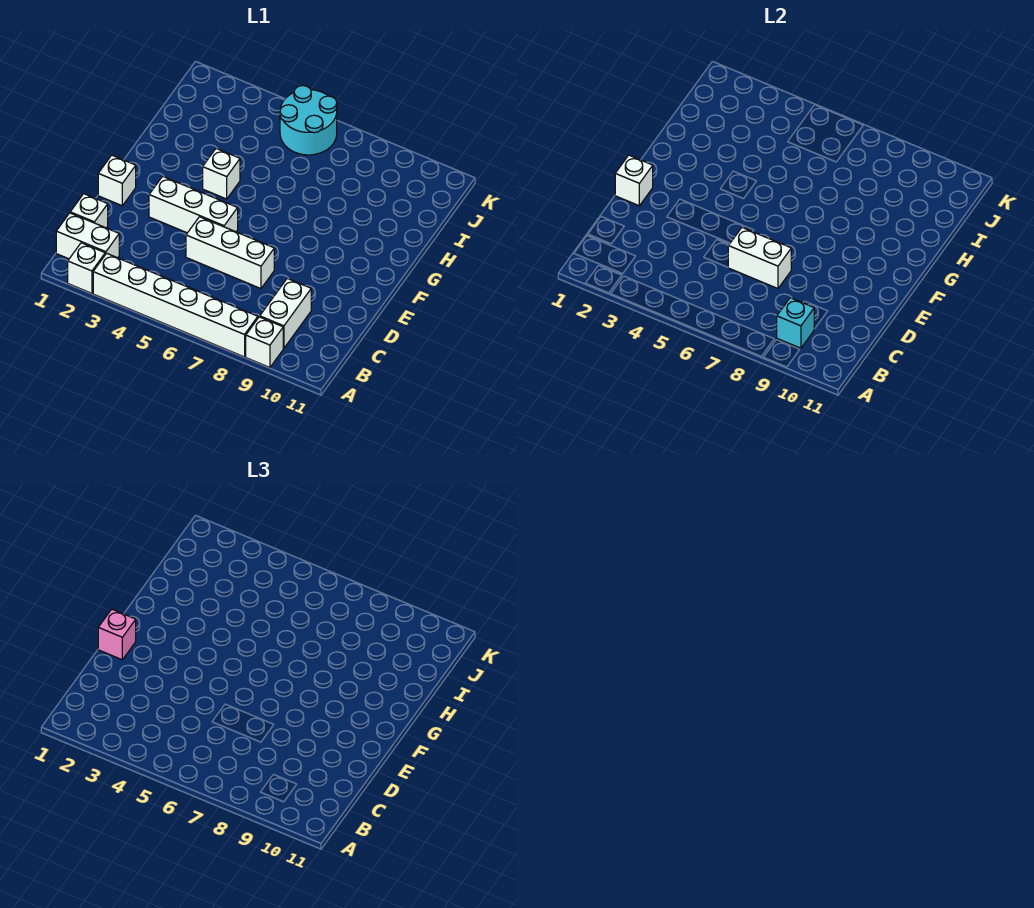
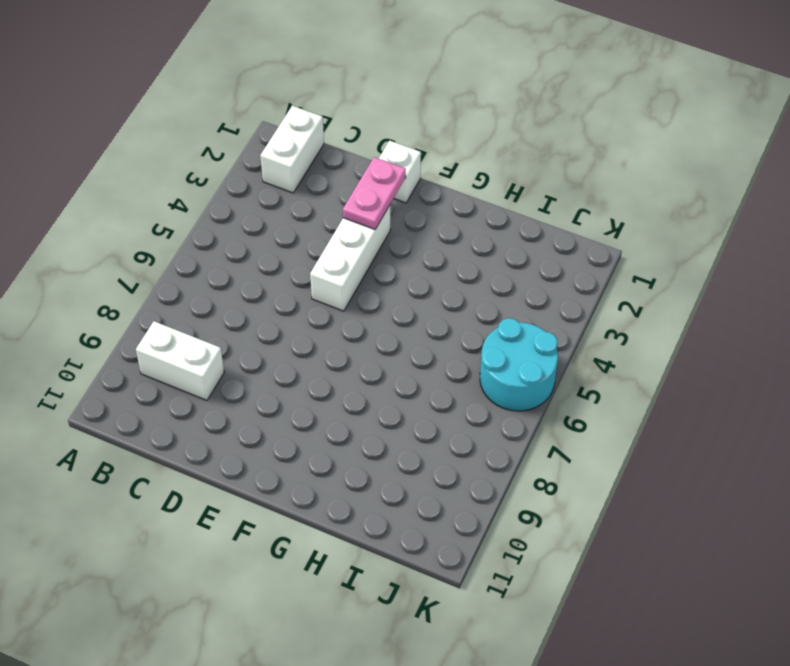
pink 1x2 plate [343,157,406,229] -> none
none -> white 1x1 brick [68,243,105,293]
none -> white 1x6 brick [93,253,258,357]
none -> white 1x1 brick [246,317,283,368]

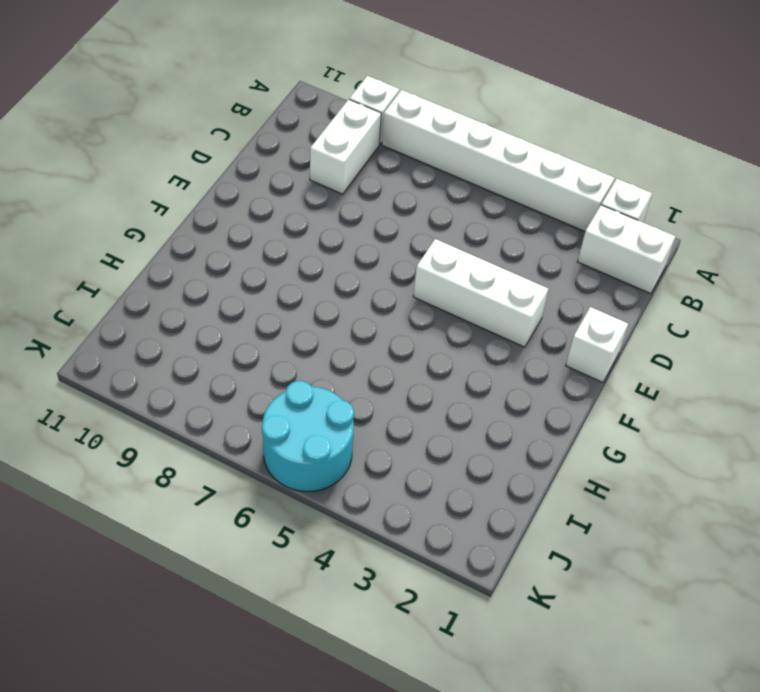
none -> white 1x1 brick [70,194,108,228]
none -> white 1x3 brick [186,217,274,289]
none -> white 1x1 brick [203,149,240,199]

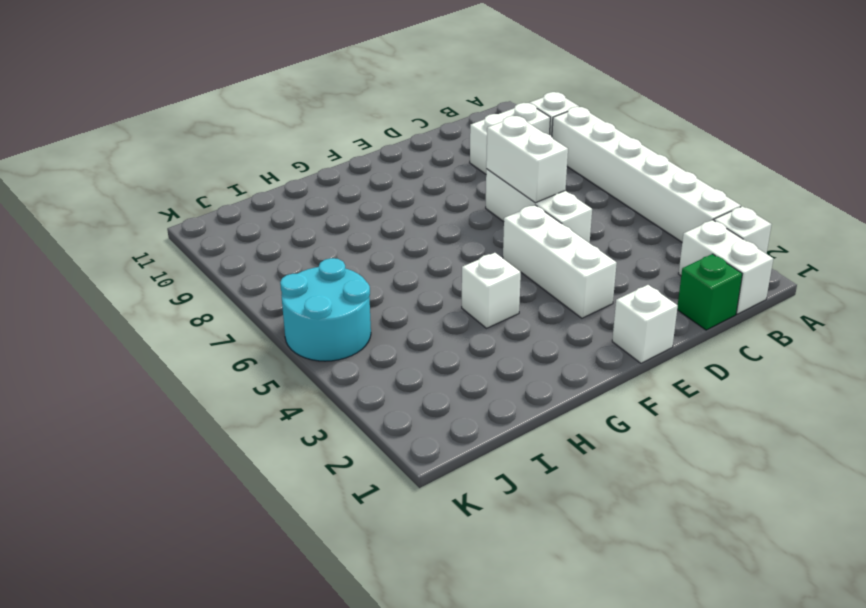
green 1x1 brick [677,254,742,330] -> white 1x1 brick [70,194,108,228]
none -> cyan 1x1 brick [777,298,814,348]
none -> white 1x1 brick [615,155,653,206]
none -> pink 1x1 brick [98,609,136,660]

